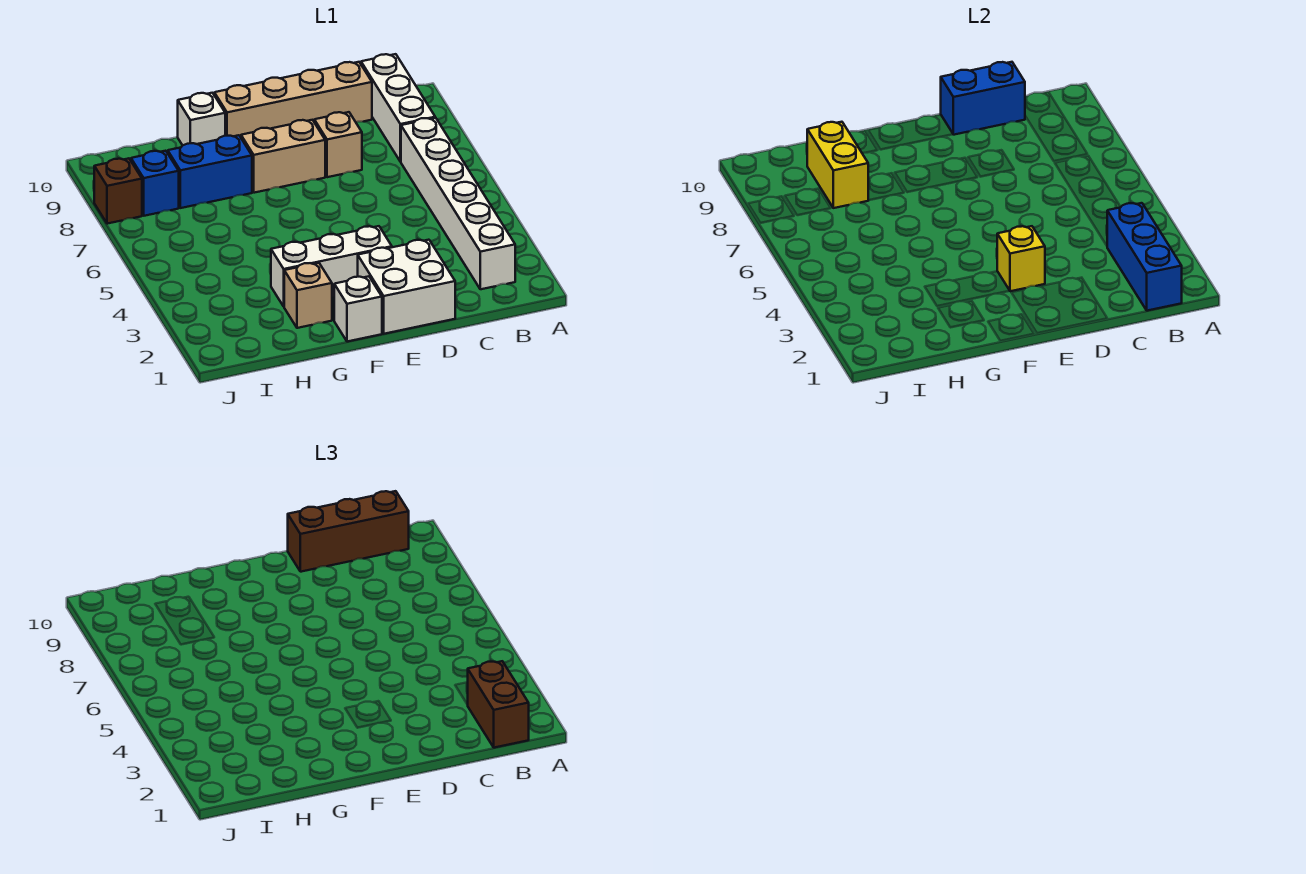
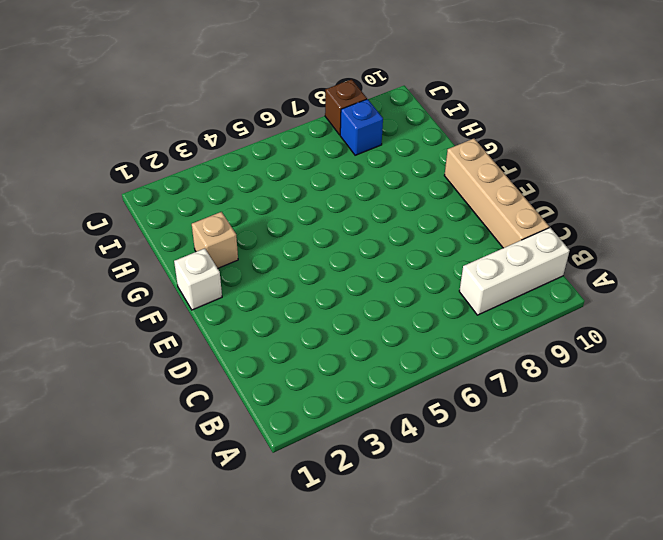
none -> white 1x6 brick [401,118,515,289]
none -> white 2x2 brick [358,240,455,334]
none -> tan 1x1 brick [314,112,362,177]

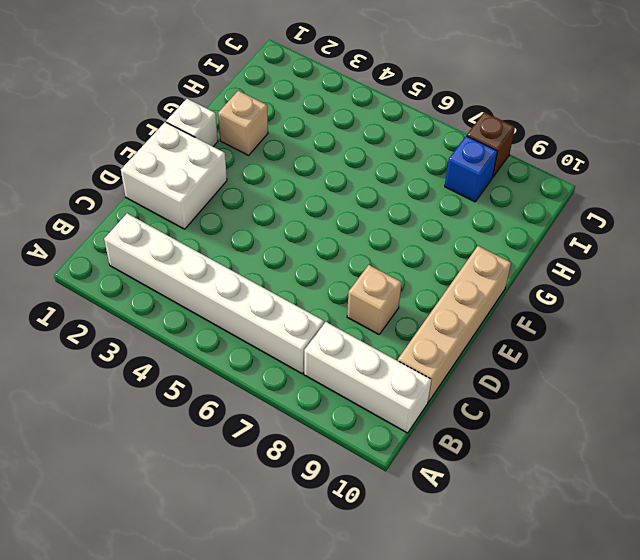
none -> white 1x3 brick [271,226,392,306]
none -> tan 1x2 brick [241,120,325,193]
none -> blue 1x2 brick [168,135,252,208]

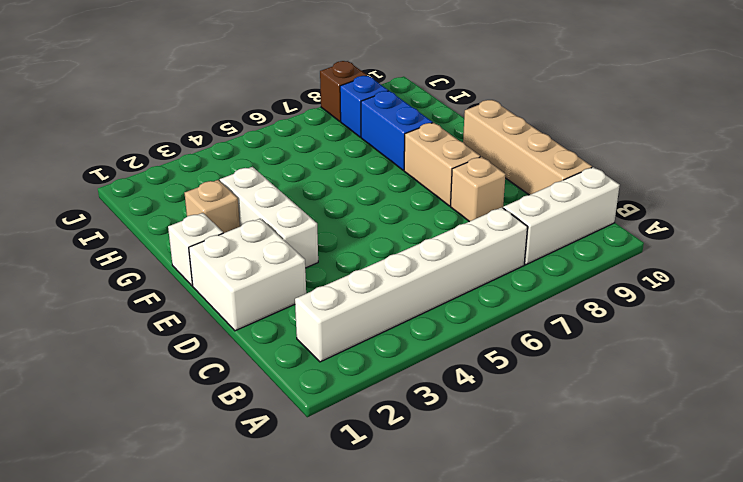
none -> white 1x1 brick [178,93,225,145]
none -> blue 1x3 brick [1107,203,1182,311]
none -> blue 1x2 brick [941,62,1025,135]

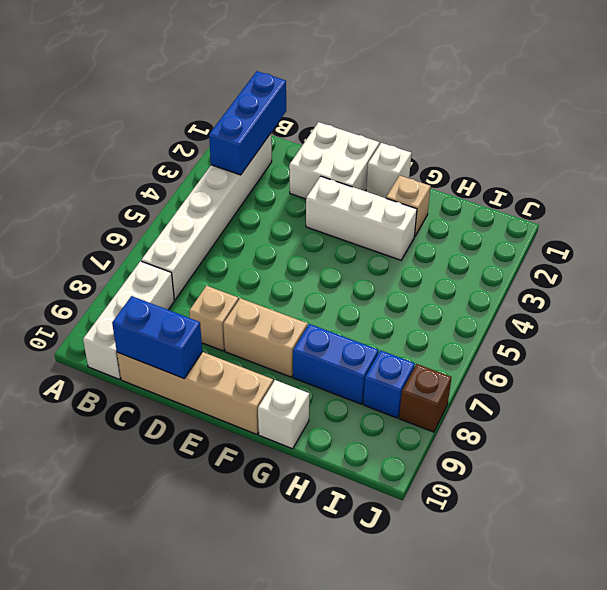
none -> yellow 1x1 brick [997,226,1045,291]
none -> yellow 1x2 brick [807,122,868,208]
none -> brown 1x2 brick [467,661,529,748]

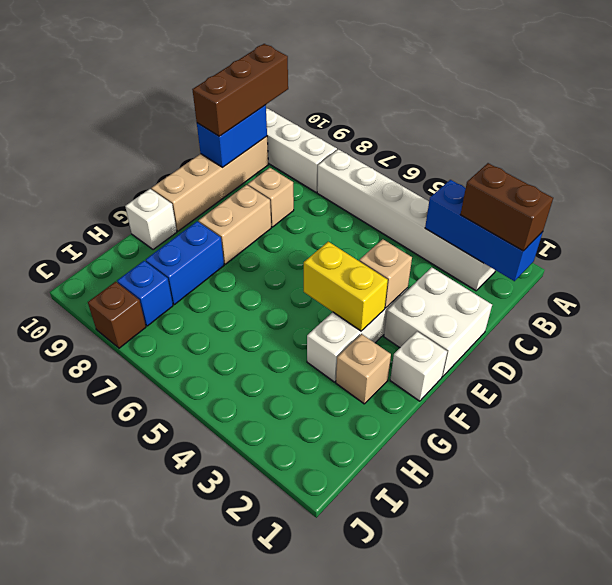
tan 1x1 brick [359,239,412,308] -> yellow 1x1 brick [997,226,1045,291]
yellow 1x2 brick [304,242,388,331] -> yellow 1x2 brick moved to [807,122,868,208]

